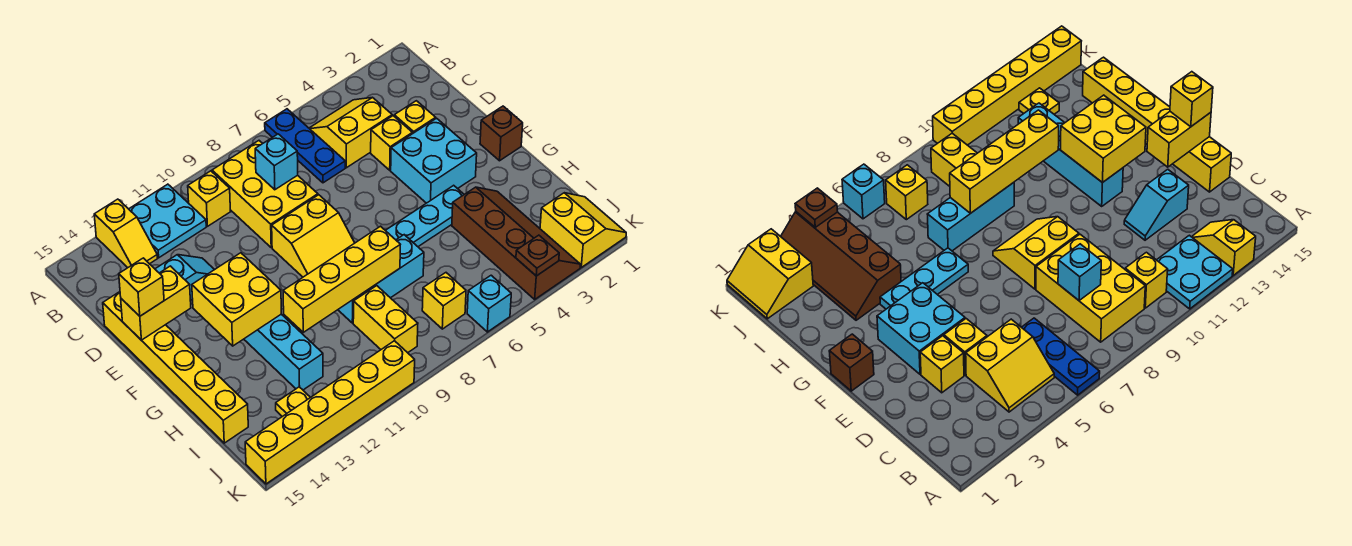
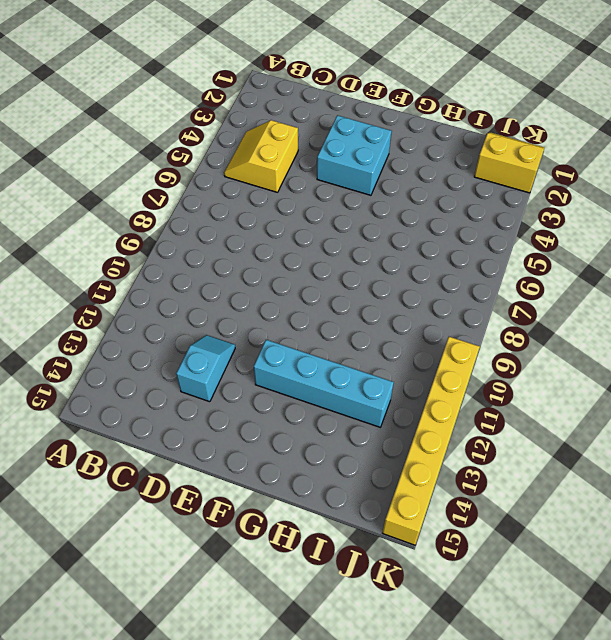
none -> blue 1x3 plate [265,109,345,183]
none -> cyan 2x2 plate [129,184,206,258]
none -> yellow 1x2 slope [94,199,157,268]

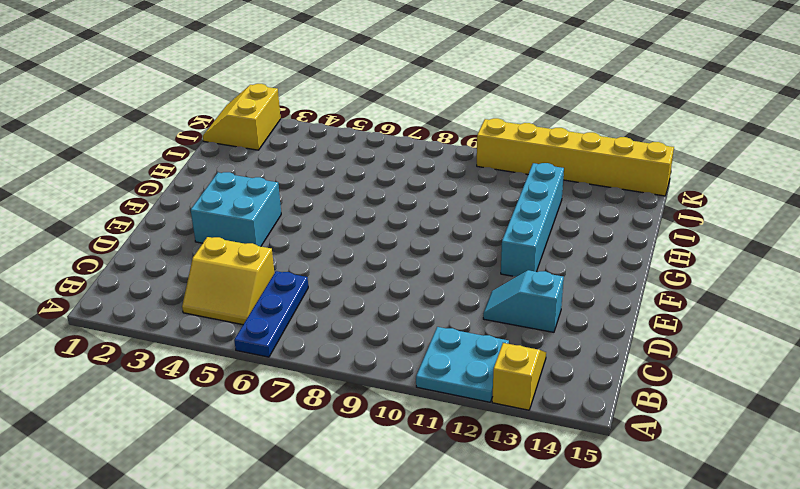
none -> yellow 2x3 brick [212,141,318,248]
none -> yellow 1x1 brick [188,171,231,226]
none -> yellow 1x1 brick [394,101,436,134]

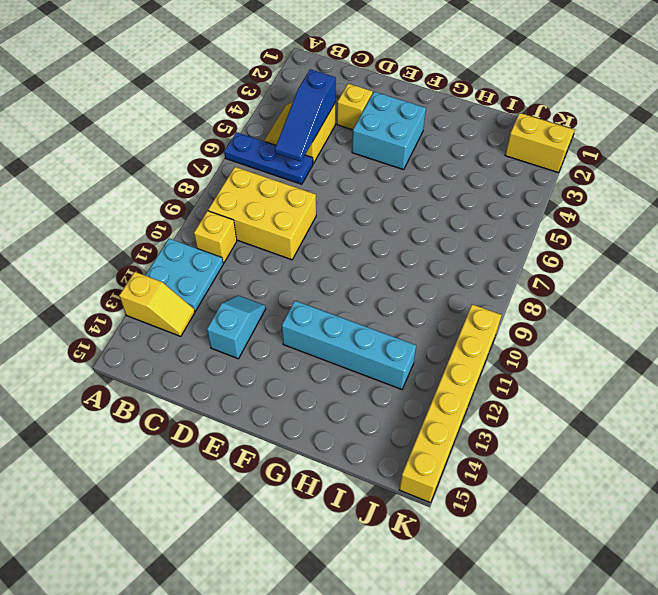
blue 1x3 slope [275,69,336,162] -> none
none -> yellow 1x1 brick [371,116,412,170]
none -> yellow 1x6 brick [103,292,248,443]
none -> yellow 2x2 slope [272,195,355,277]

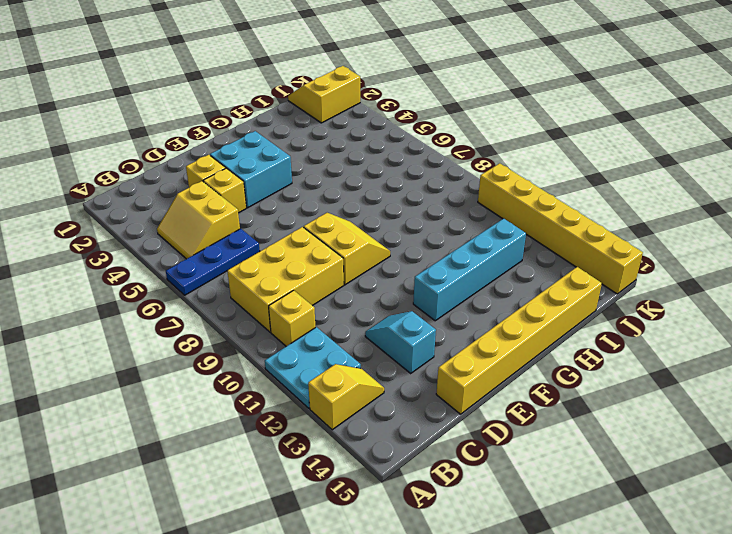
none -> brown 1x1 brick [480,106,523,161]
none -> cyan 1x3 plate [385,185,464,247]
none -> brown 2x4 slope [452,187,580,299]

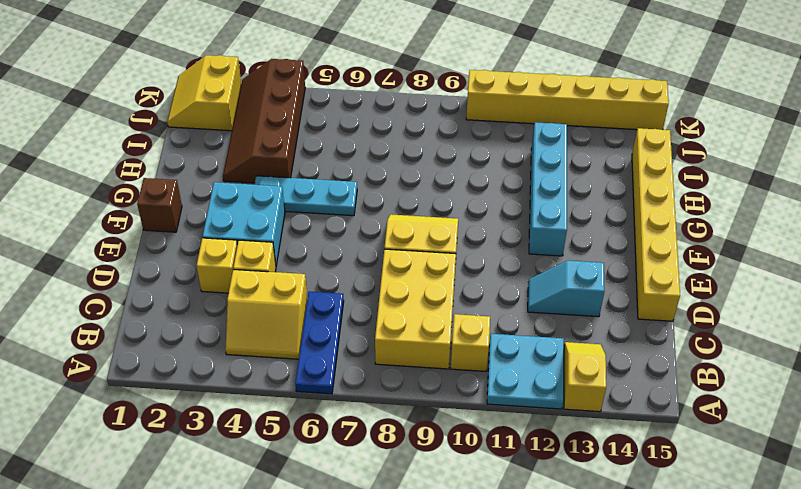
none -> cyan 1x3 brick [338,235,424,323]
none -> yellow 1x2 brick [353,286,418,353]
none -> yellow 1x1 brick [422,273,466,329]

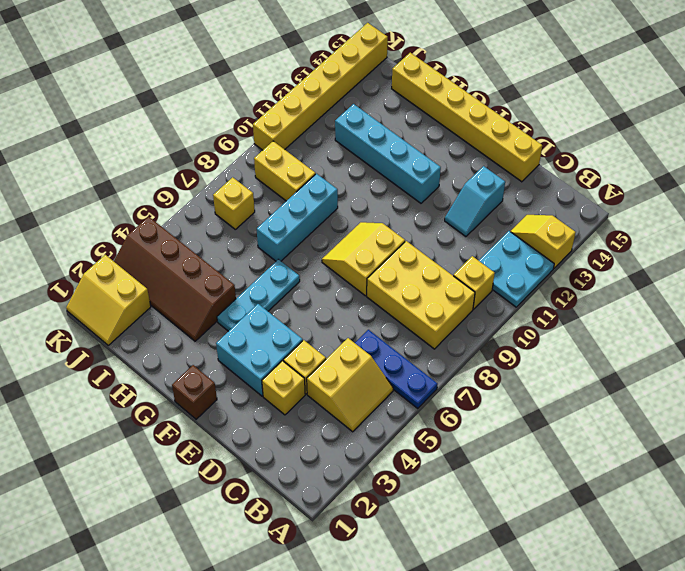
none -> yellow 1x1 plate [276,387,310,417]
none -> cyan 1x1 brick [467,275,511,332]
none -> cyan 1x1 brick [255,134,298,190]

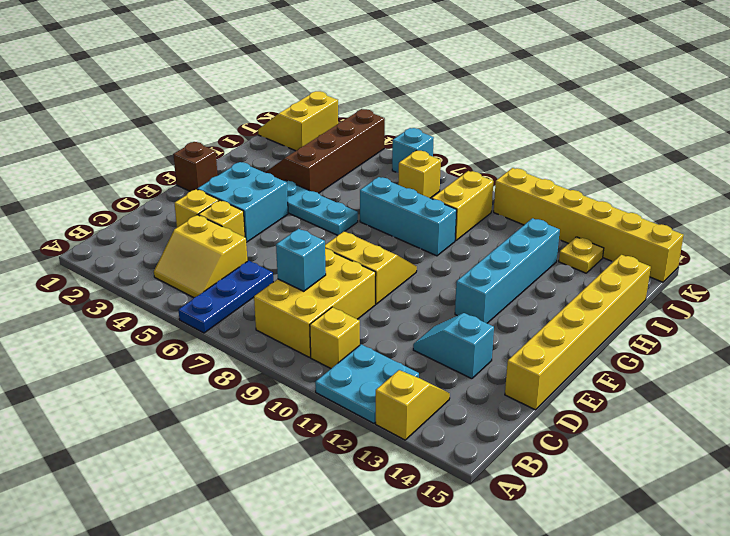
none -> yellow 1x2 brick [121,266,191,340]
none -> yellow 2x2 brick [192,253,281,346]
none -> yellow 1x4 brick [283,226,400,332]

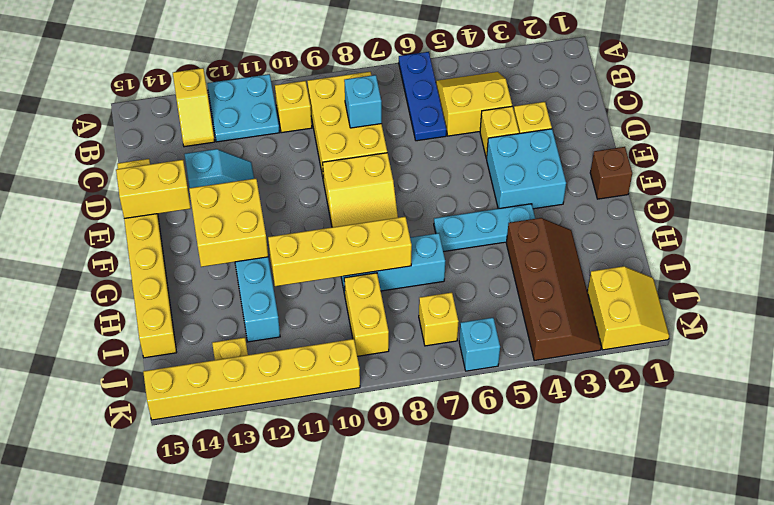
none -> brown 1x1 plate [516,235,559,276]
none -> yellow 1x1 brick [119,258,164,316]

